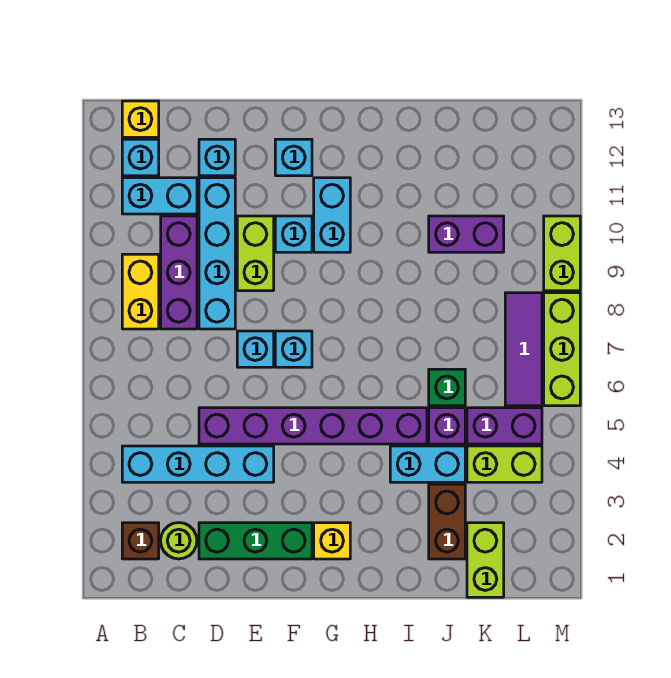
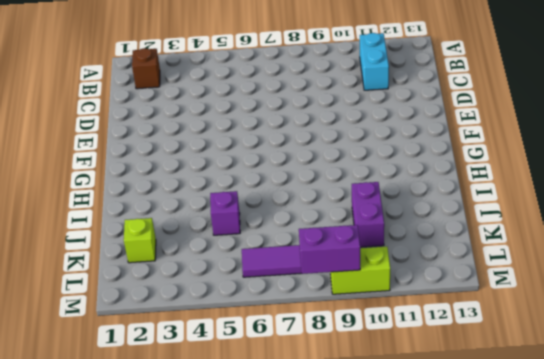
lime 1x1 brick [124,218,156,263] -> lime 1x2 brick [467,523,504,597]
purple 1x2 brick [299,225,360,274] -> purple 1x2 brick turned to [467,408,542,444]
none -> cyan 1x4 brick [122,446,274,482]
none -> yellow 1x2 brick [122,254,159,329]
none -> cyan 1x1 brick [122,139,159,176]
none -> yellow 1x1 brick [122,101,159,137]

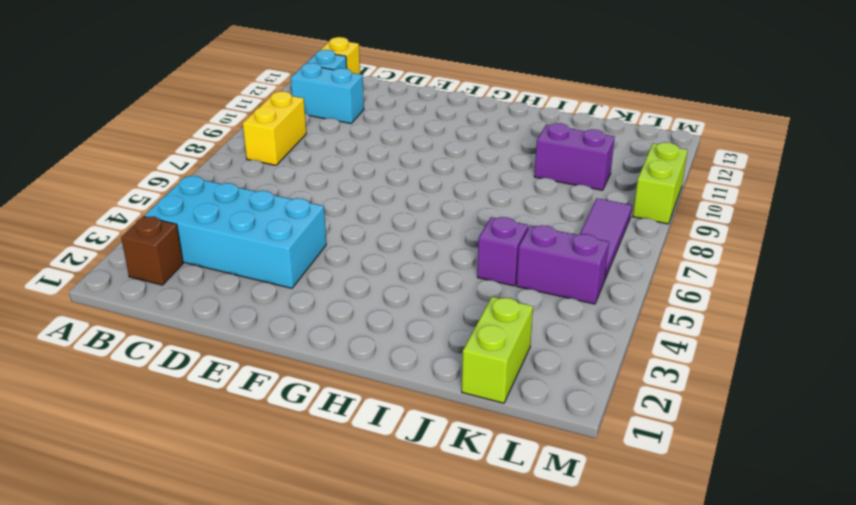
cyan 2x4 brick [144,176,326,288] -> cyan 1x4 brick [122,446,274,482]
none -> lime 1x1 round brick [161,523,197,559]
none -> purple 1x3 brick [161,216,197,329]
none -> green 1x3 brick [199,523,312,559]
none -> purple 1x6 brick [199,408,427,444]

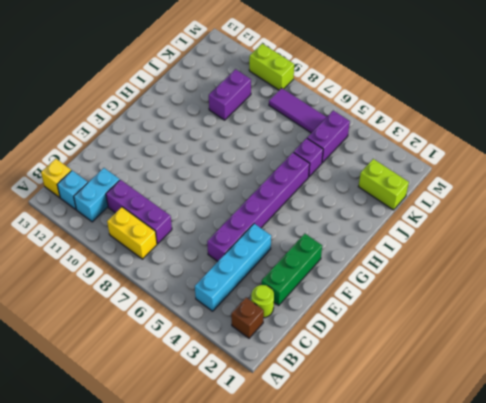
none -> cyan 1x4 brick [199,178,235,329]
none -> cyan 1x1 brick [199,139,235,176]
none -> cyan 1x1 brick [237,331,274,367]
none -> lime 1x2 brick [237,216,274,291]

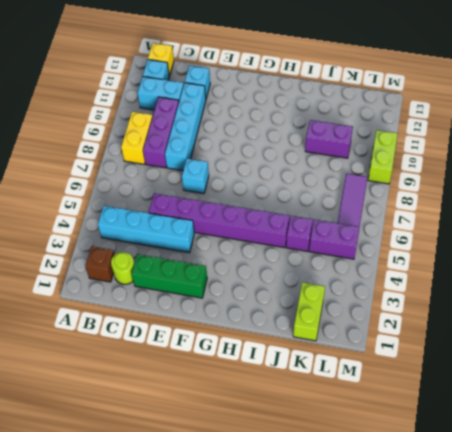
none -> lime 1x2 brick [237,216,274,291]
none -> cyan 1x1 brick [275,331,312,367]
none -> cyan 1x1 brick [275,216,312,252]
none -> cyan 1x1 brick [275,139,312,176]

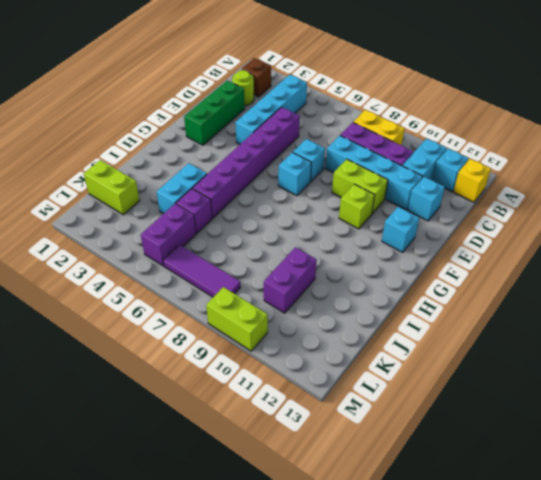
lime 1x1 brick [339,184,375,229] -> cyan 1x1 brick [275,216,312,252]
none -> yellow 1x1 brick [314,523,350,559]
none -> cyan 1x2 brick [314,178,350,252]
none -> brown 1x2 brick [429,484,465,559]
none -> green 1x1 brick [429,369,465,406]

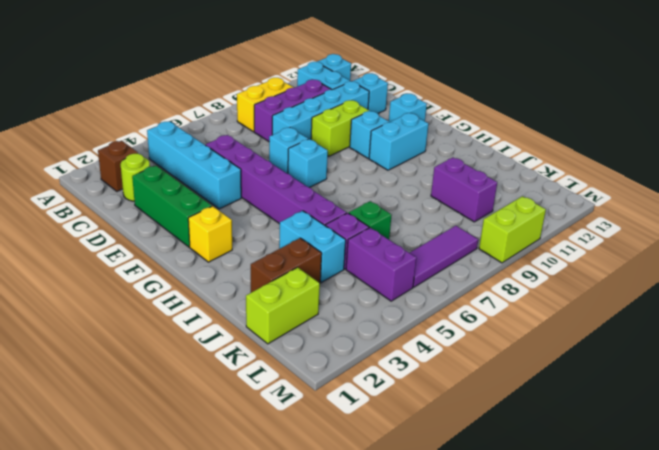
none -> yellow 1x1 brick [122,101,159,137]
none -> lime 1x2 brick [467,446,542,482]
none -> lime 1x3 brick [544,293,580,406]

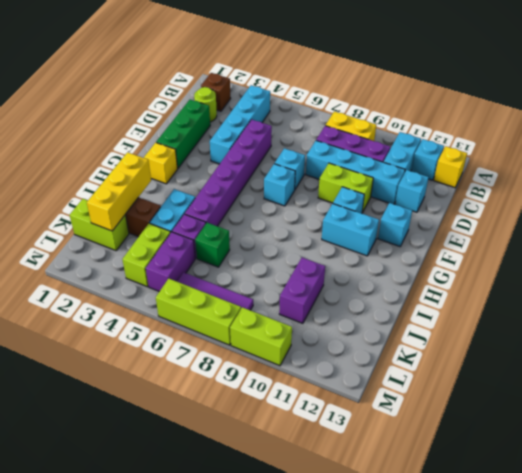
yellow 1x3 brick [87,152,151,231] -> none

